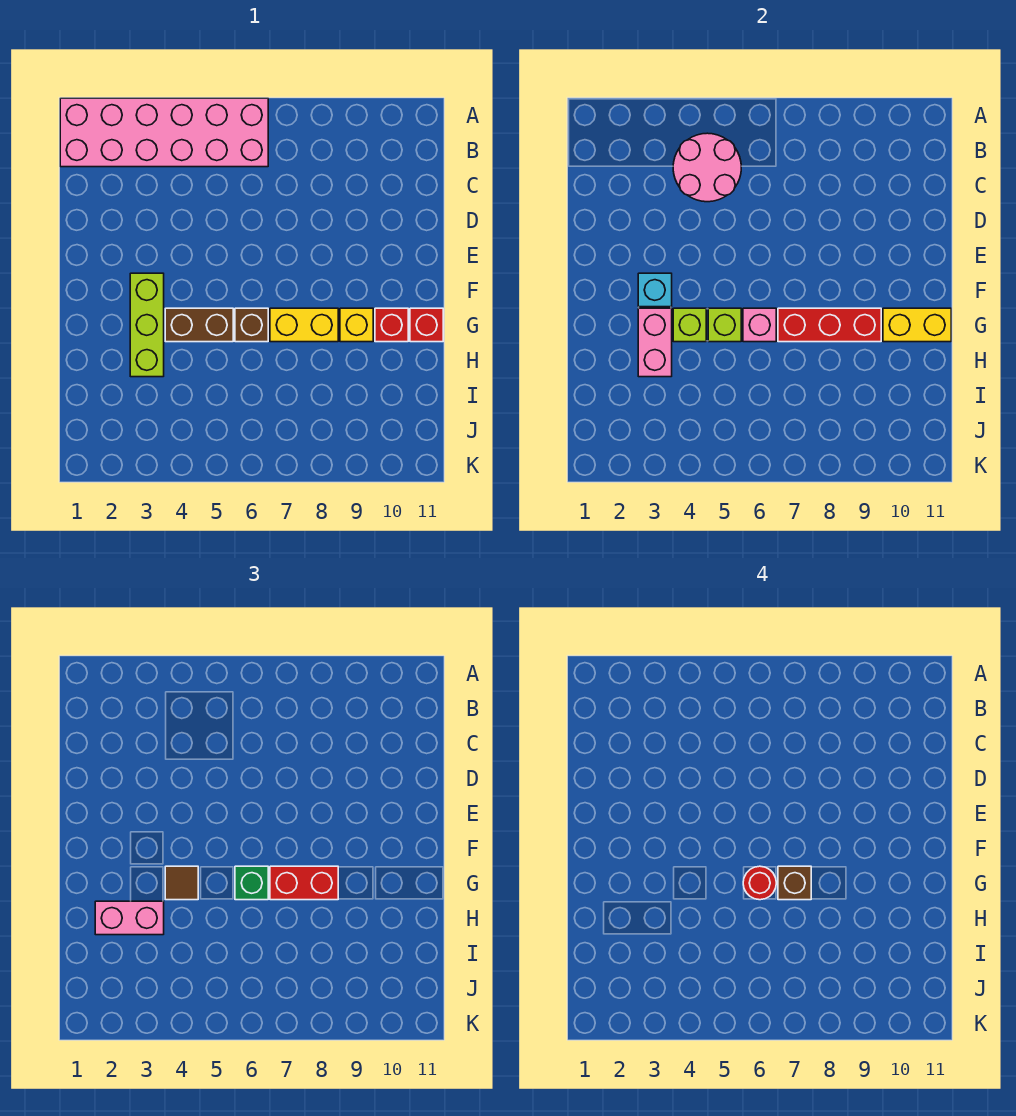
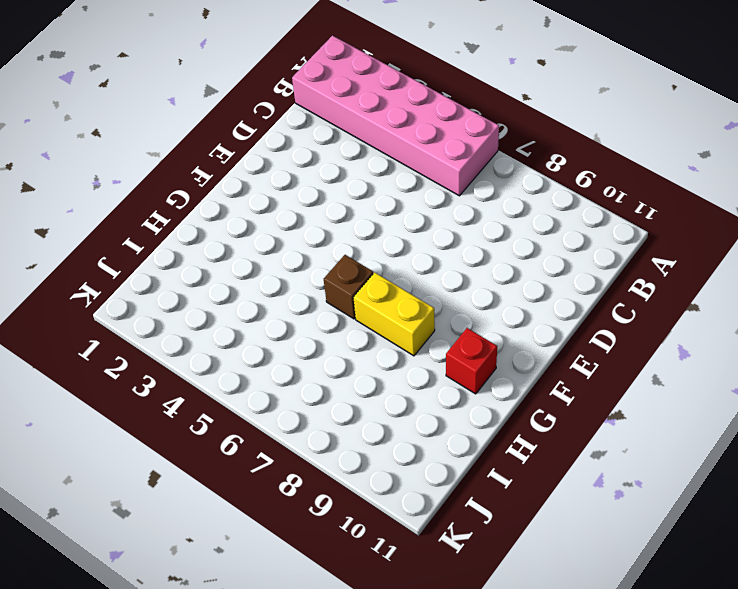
none -> lime 1x3 brick [130,273,164,377]
none -> brown 1x2 brick [165,308,233,342]
none -> yellow 1x1 brick [340,308,373,342]

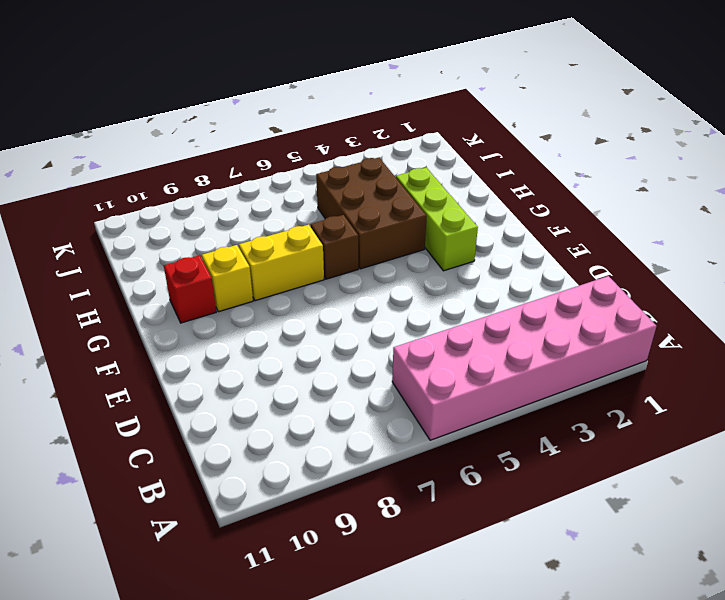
brown 2x3 brick [316,158,427,269] -> brown 1x2 brick [165,308,233,342]
none -> red 1x1 brick [410,308,443,342]
none -> pink 2x2 round brick [673,133,741,202]
none -> cyan 1x1 brick [638,273,672,307]

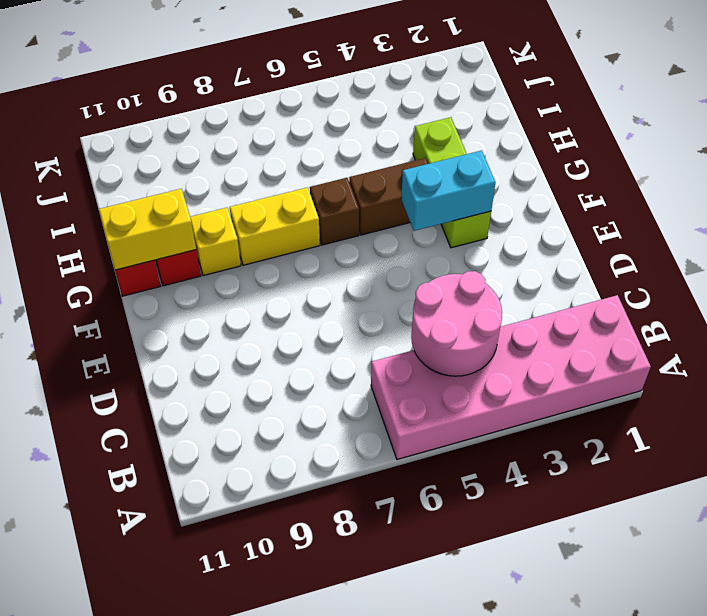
cyan 1x2 brick [401,151,496,231] -> cyan 1x1 brick [638,273,672,307]
none -> pink 1x2 brick [638,308,672,377]
none -> lime 1x1 brick [673,308,706,342]
none -> lime 1x1 brick [708,308,741,342]

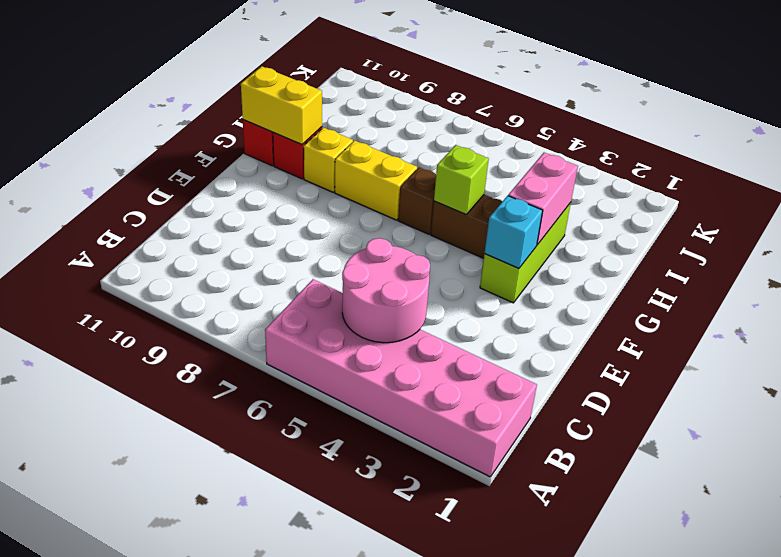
none -> lime 1x1 brick [673,308,706,342]
none -> pink 1x1 brick [743,308,776,342]
none -> red 1x3 brick [778,308,881,342]

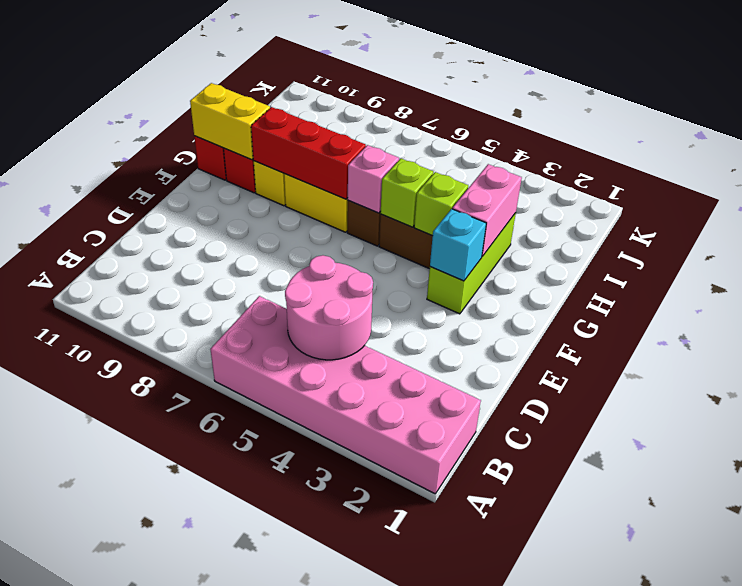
none -> brown 1x1 tile [165,866,198,900]
none -> green 1x1 brick [235,866,268,900]
none -> red 1x2 brick [270,866,338,900]

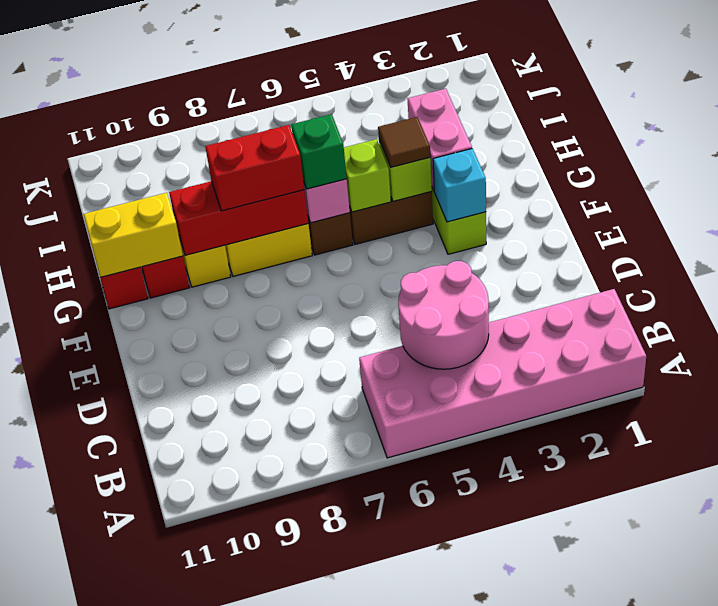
none -> pink 1x2 brick [95,901,164,935]
none -> red 1x1 round brick [743,866,776,900]
none -> brown 1x1 brick [778,866,811,900]

